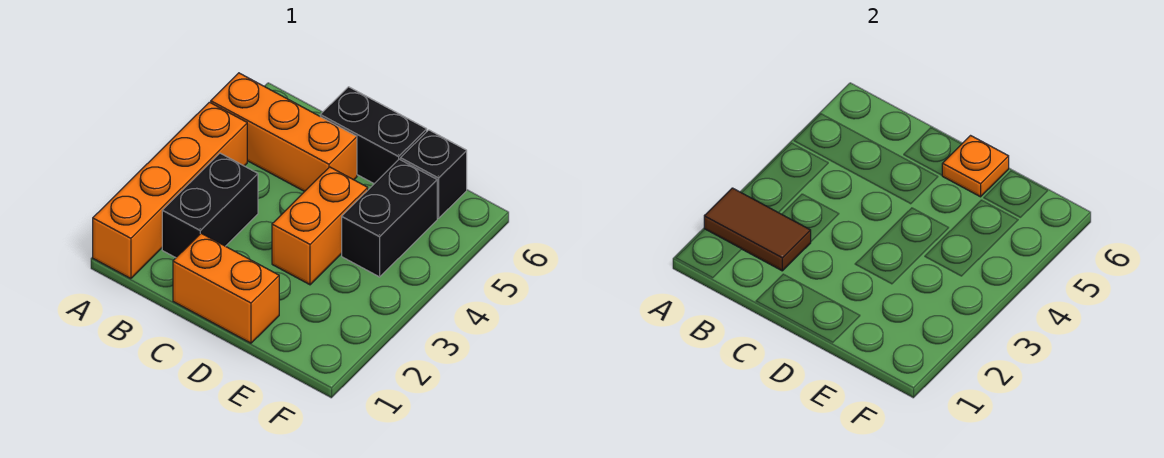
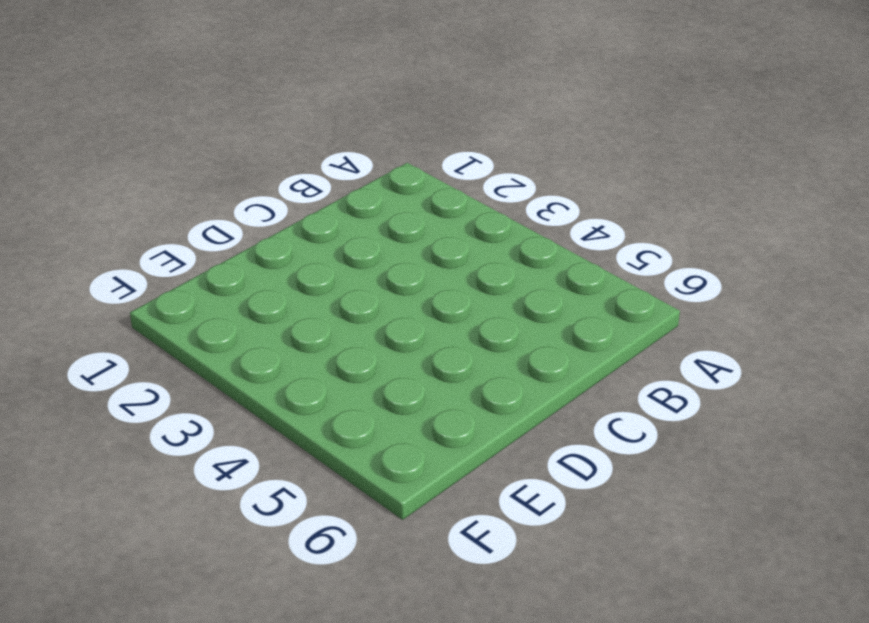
none -> orange 1x4 brick [93,102,247,279]
none -> orange 1x3 brick [211,73,357,192]

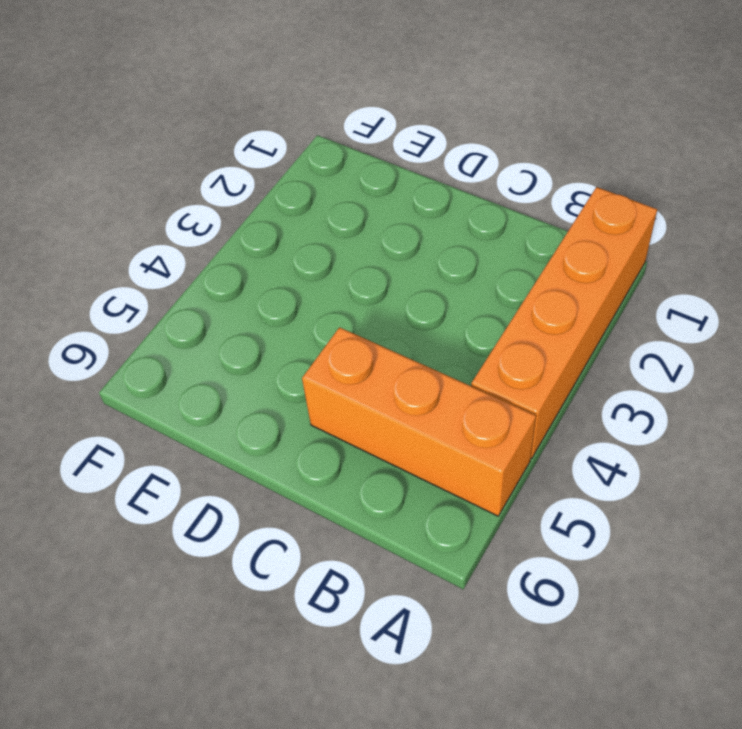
none -> black 1x2 brick [162,153,258,258]
none -> orange 1x2 brick [173,233,279,343]

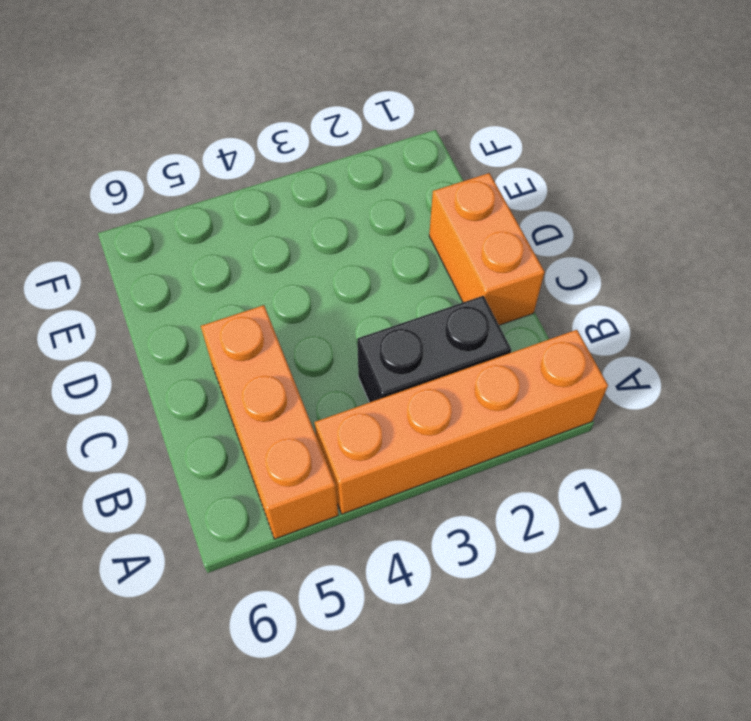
none -> black 1x2 brick [320,87,427,184]
none -> orange 1x2 brick [272,167,368,285]

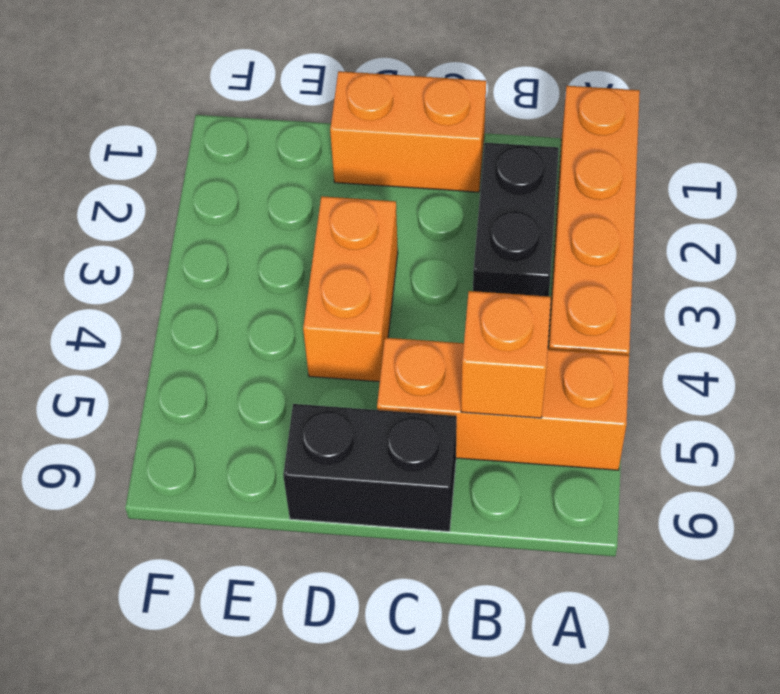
orange 1x1 brick [461,291,551,418] -> none
none -> black 1x2 brick [342,159,437,277]
none -> black 1x1 brick [401,130,467,218]

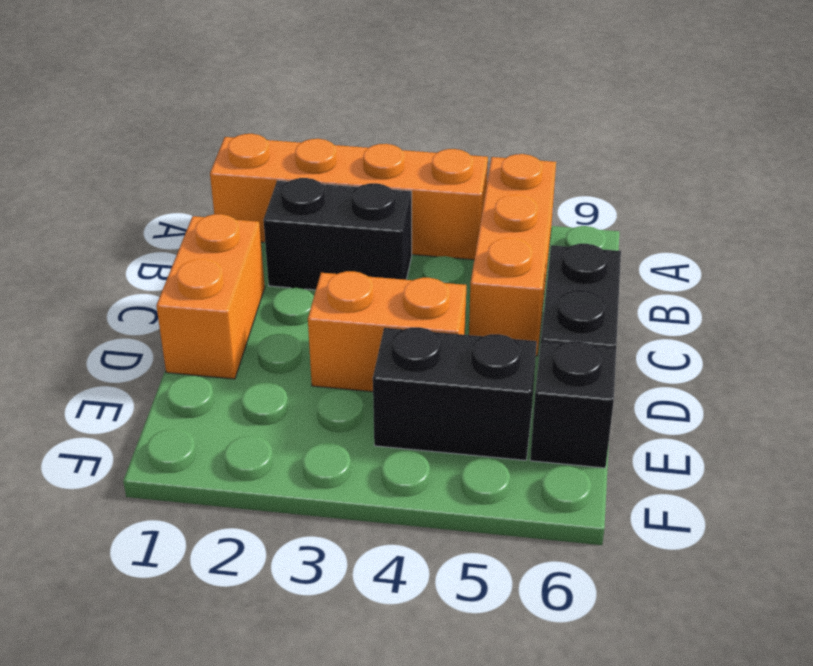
none -> brown 1x2 tile [704,188,811,271]
none -> orange 1x1 plate [942,136,1009,197]

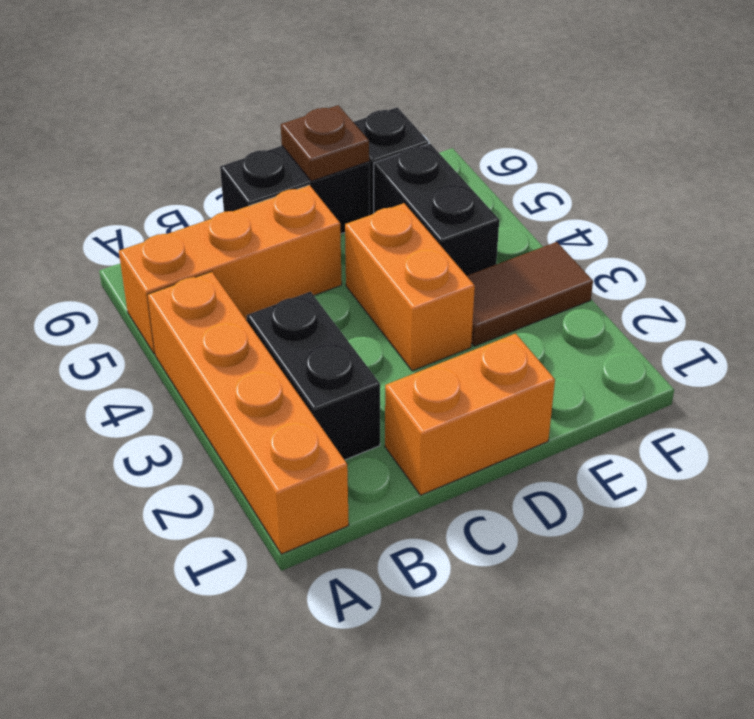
brown 1x1 plate [281,105,369,181] -> orange 1x1 plate [942,136,1009,197]
brown 1x2 tile [467,242,593,346] -> brown 1x2 tile moved to [704,188,811,271]

